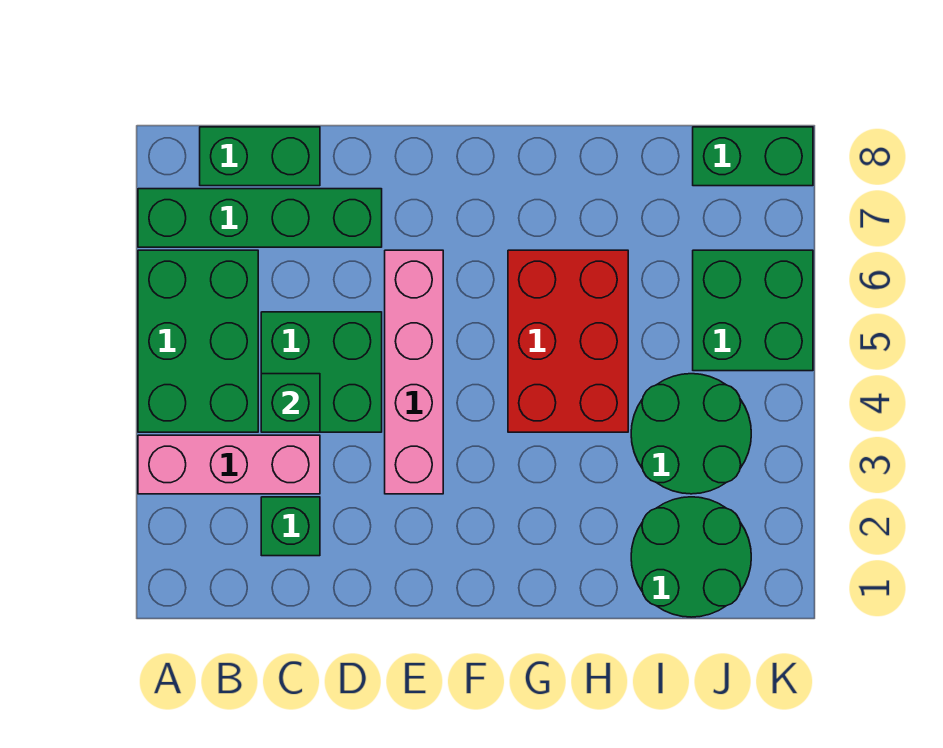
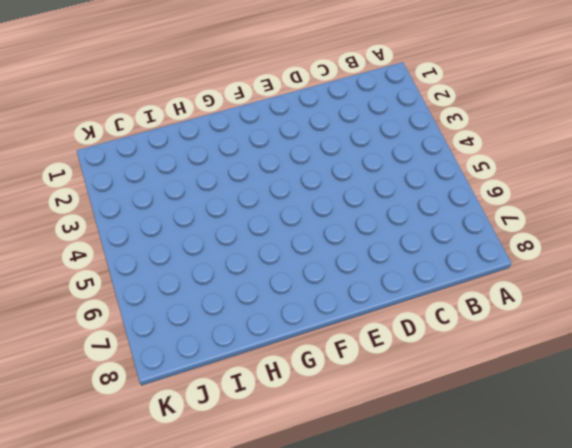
none -> pink 1x3 brick [138,435,320,494]
none -> green 2x3 brick [138,250,258,432]
none -> green 1x4 brick [138,189,382,247]

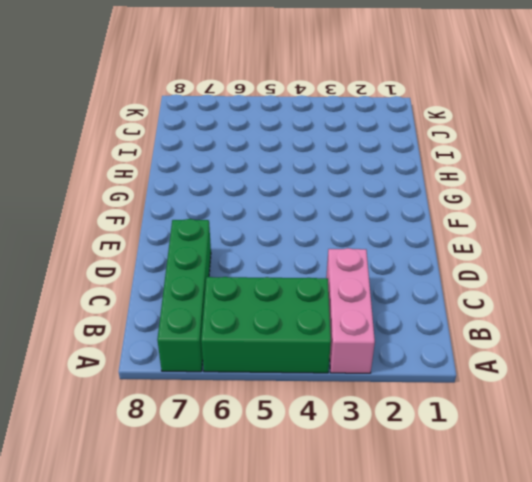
none -> green 1x2 brick [200,127,320,186]
none -> green 1x1 brick [261,497,320,556]
none -> green 2x2 brick [261,312,382,432]

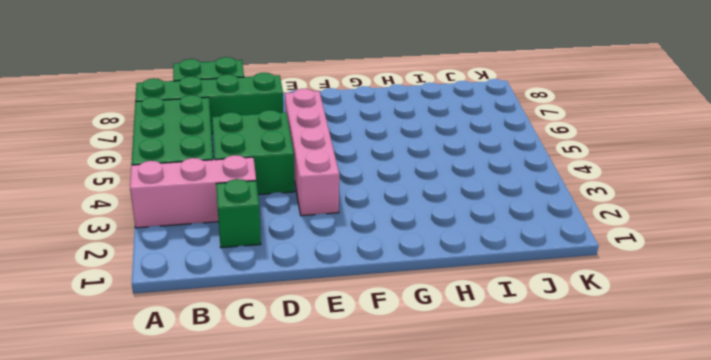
none -> red 2x3 brick [508,250,628,432]
none -> green 2x2 round brick [631,497,751,617]
none -> green 2x2 round brick [631,374,751,494]

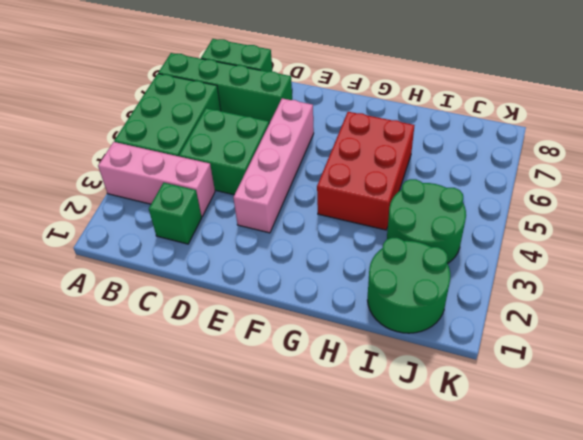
none -> green 2x2 brick [693,250,813,371]
none -> green 1x2 brick [693,127,813,186]
none -> green 1x1 brick [261,374,320,432]

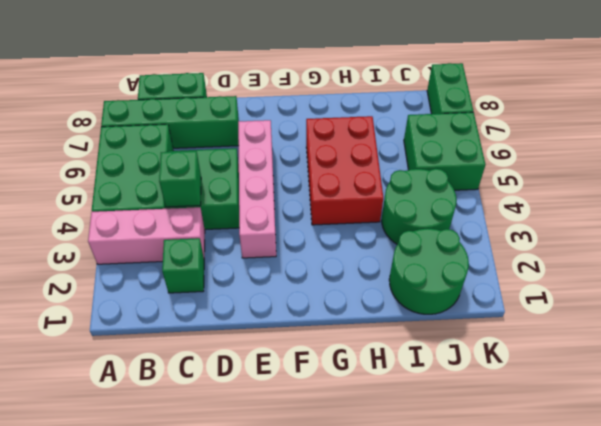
green 1x2 brick [427,63,473,114] -> green 1x2 brick turned to [693,127,813,186]

